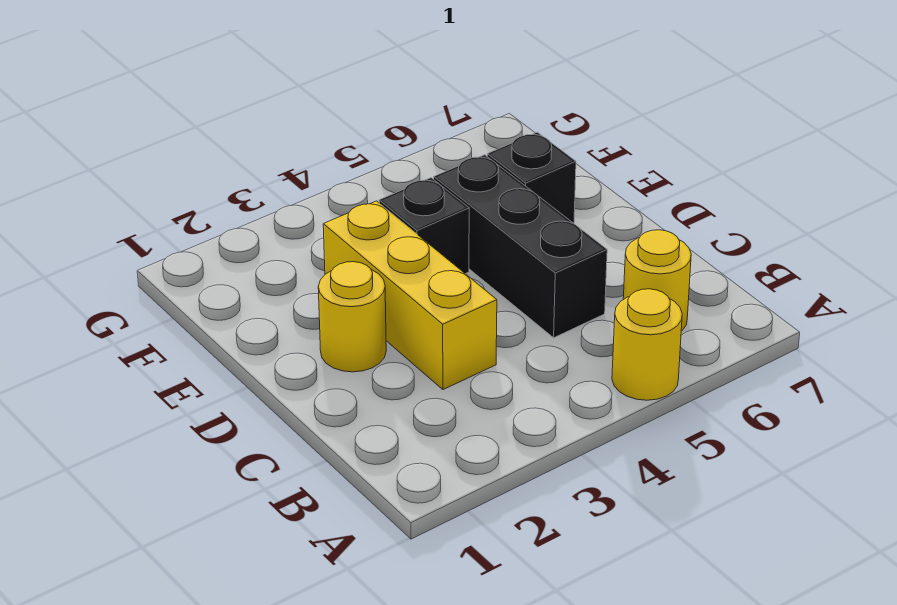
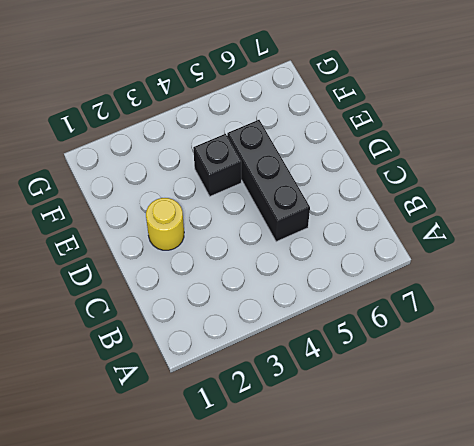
none -> yellow 1x1 round brick [612,289,682,400]
none -> yellow 1x1 round brick [623,230,691,331]

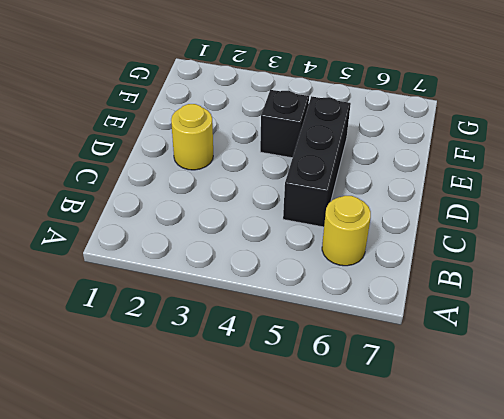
none -> yellow 1x1 round brick [612,289,682,400]
none -> yellow 1x3 brick [323,201,497,390]

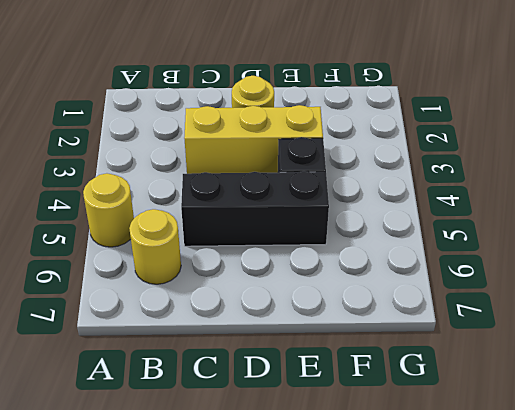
none -> black 1x1 brick [487,132,576,223]

